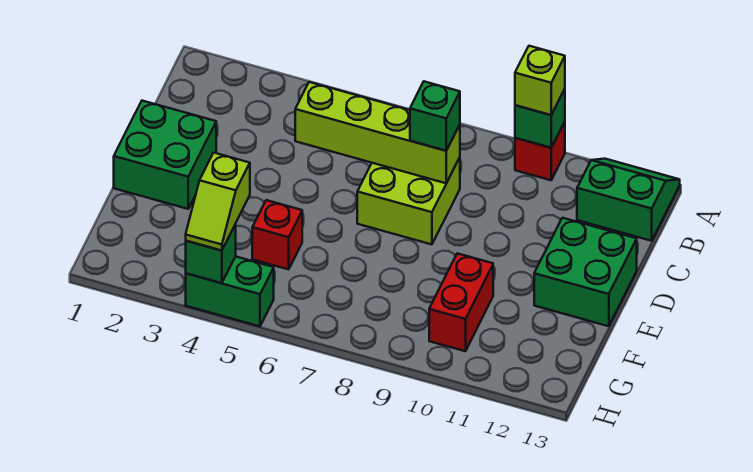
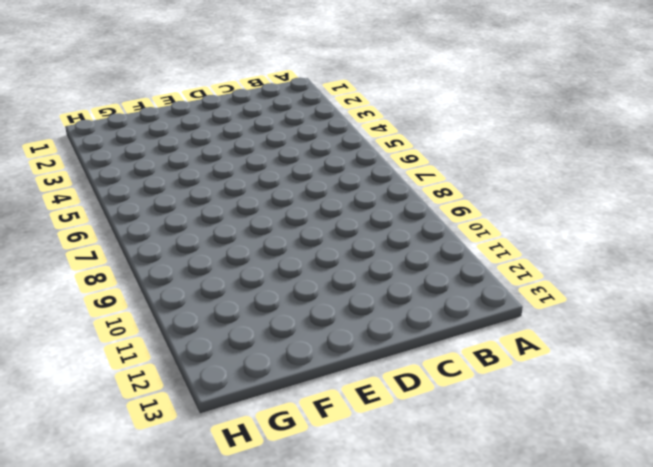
none -> red 1x1 brick [515,122,565,180]
none -> green 2x2 slope [577,159,680,241]
none -> lime 2x2 brick [357,157,460,244]

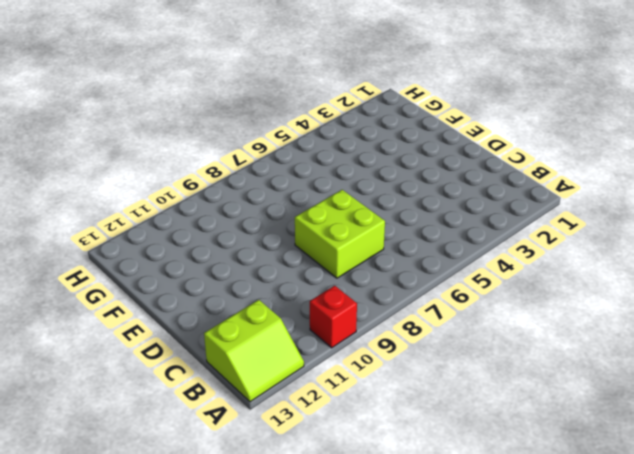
lime 2x2 slope [204,300,304,402] -> green 2x2 slope [577,159,680,241]
none -> green 2x2 brick [114,101,216,209]
none -> green 2x2 brick [534,218,637,326]
none -> red 1x1 brick [252,200,302,269]

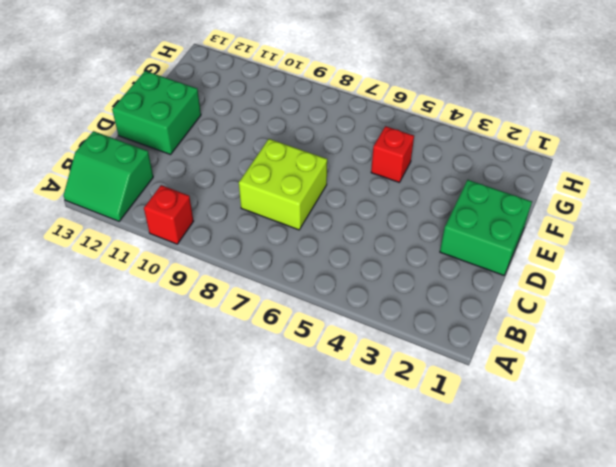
none -> red 1x2 brick [429,253,493,351]
none -> green 1x2 brick [186,257,274,326]
none -> green 1x1 brick [515,89,565,148]

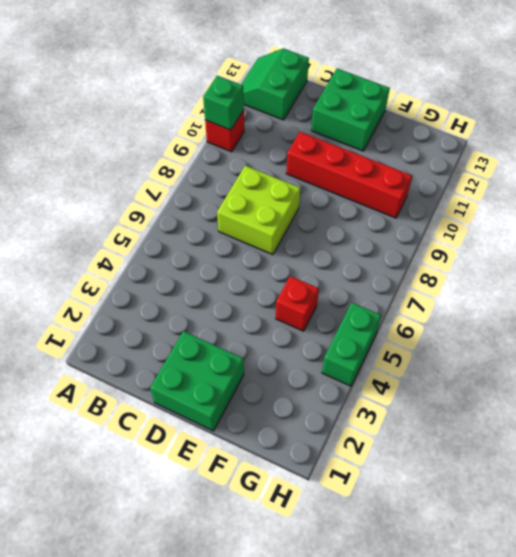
red 1x4 brick [286,132,412,218] -> red 1x2 brick [429,253,493,351]
none -> lime 1x4 brick [295,82,460,183]
none -> green 1x1 brick [186,224,236,283]
none -> lime 1x1 brick [515,46,565,115]

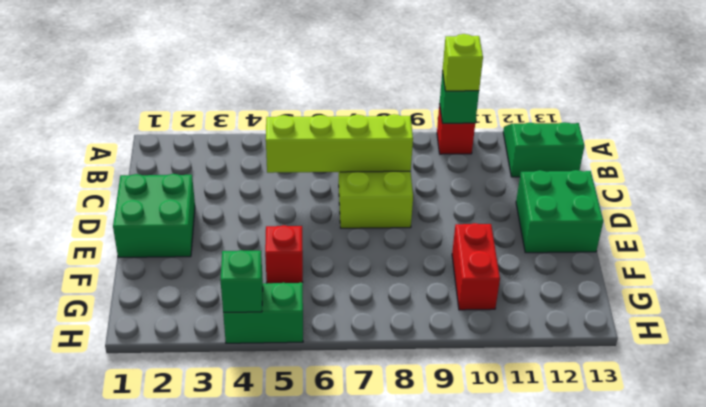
none -> green 1x1 brick [410,81,460,151]
none -> lime 1x2 slope [186,153,250,251]

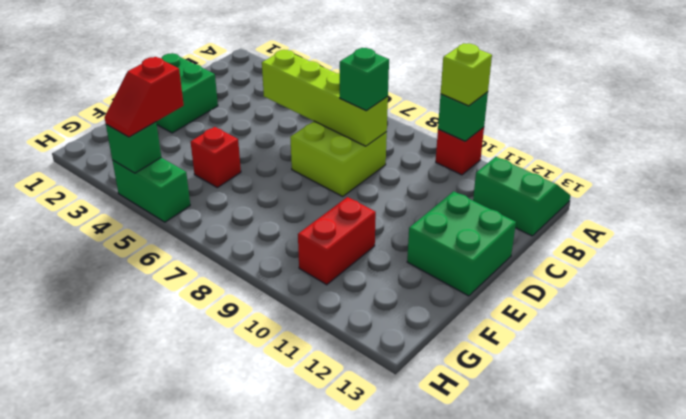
red 1x2 slope [105,57,184,137] -> lime 1x2 slope [186,153,250,251]

